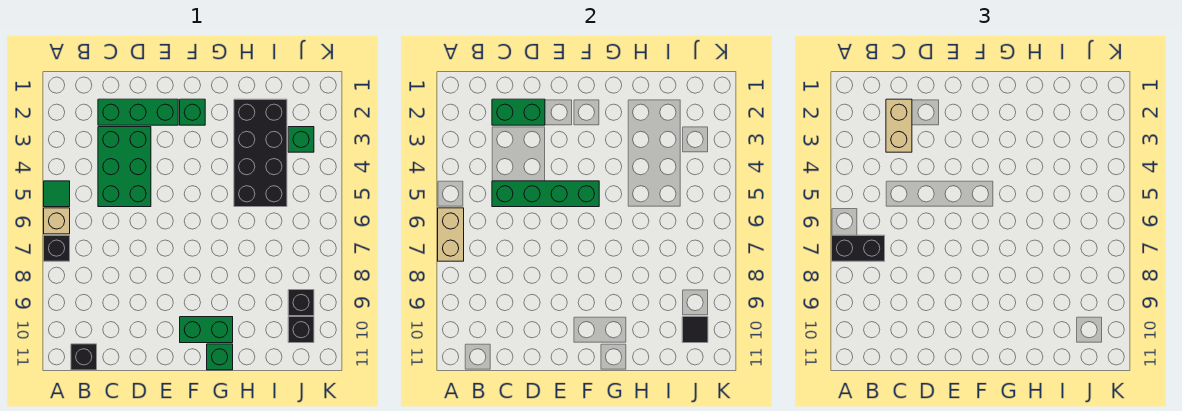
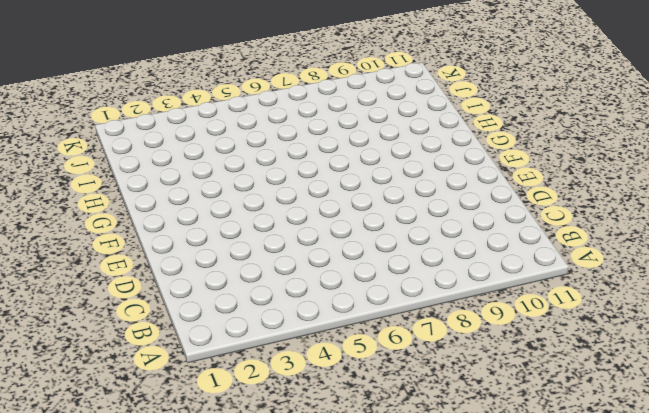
none -> green 1x1 tile [44,181,70,207]
none -> tan 1x1 brick [44,208,70,234]
none -> black 1x1 brick [44,235,70,261]

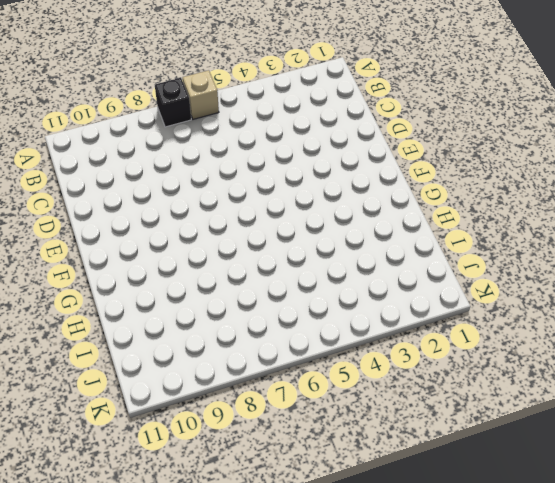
none -> green 1x1 tile [44,181,70,207]
none -> black 1x1 brick [71,344,97,370]
none -> green 1x3 brick [98,99,178,125]

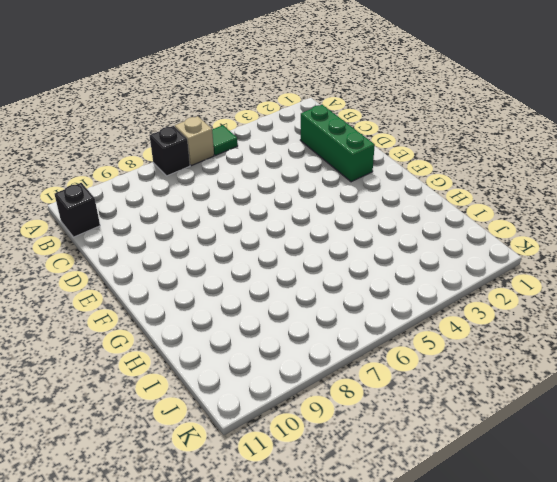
none -> green 2x3 brick [98,127,151,207]
none -> green 1x1 brick [180,99,205,125]
none -> green 1x2 brick [180,317,233,343]

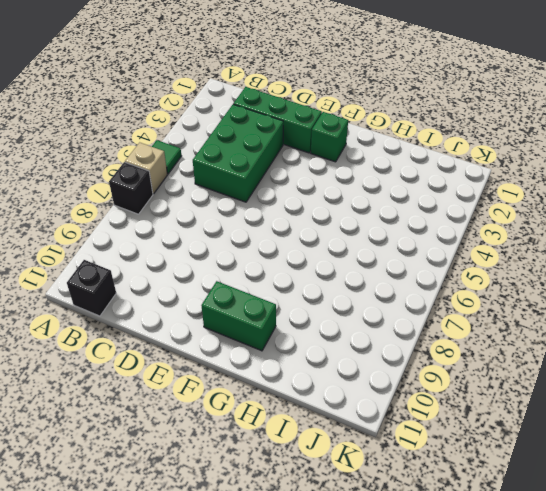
none -> green 1x1 brick [207,344,233,370]
none -> black 2x4 brick [234,99,287,207]
none -> green 1x1 brick [288,127,314,152]

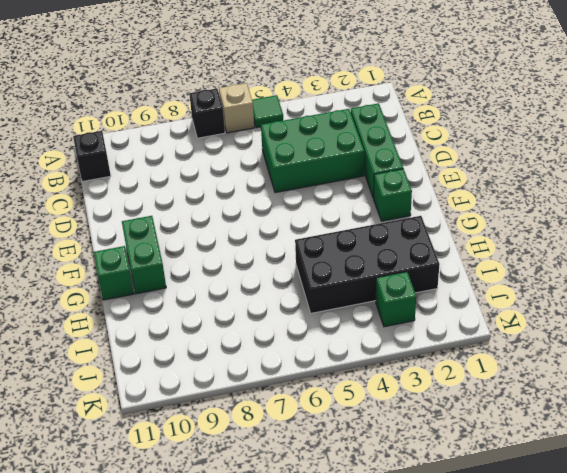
none -> black 1x1 brick [288,290,314,316]
none -> black 1x1 brick [288,317,314,343]
none -> tan 1x2 brick [438,208,464,261]

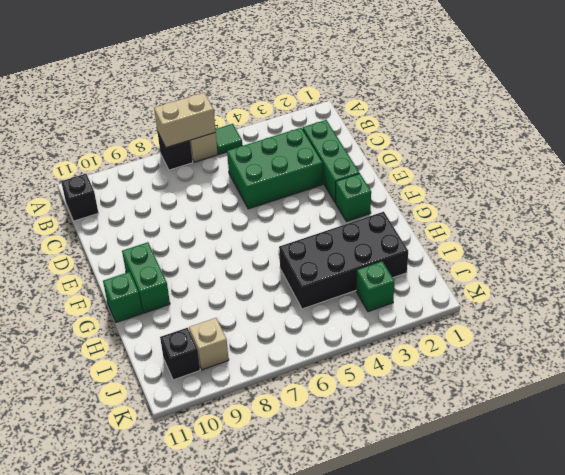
tan 1x1 brick [189,318,229,370] -> black 1x1 brick [288,290,314,316]
none -> green 1x2 brick [492,99,545,125]
none -> green 1x4 brick [492,181,599,207]
none -> black 1x1 tile [682,317,708,343]

